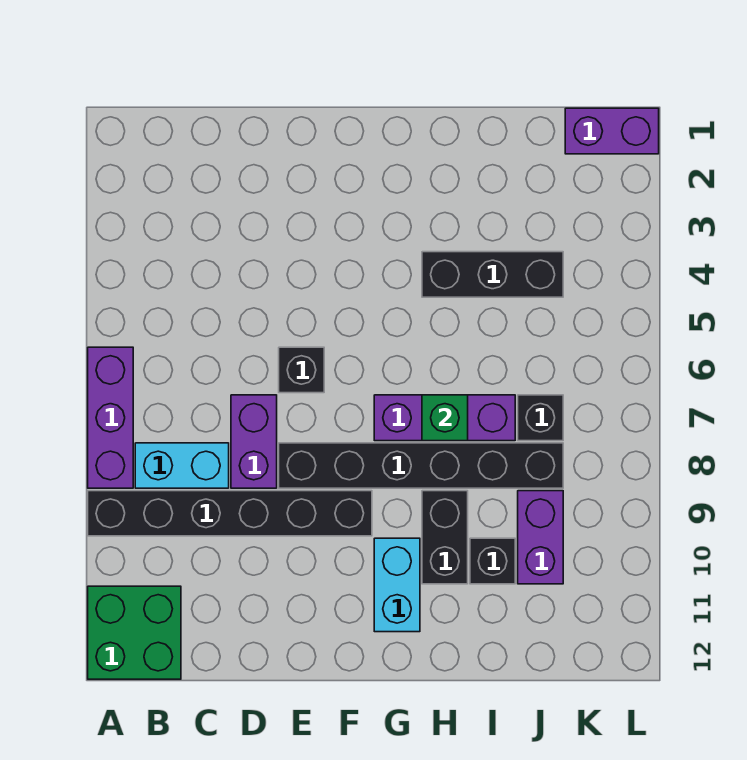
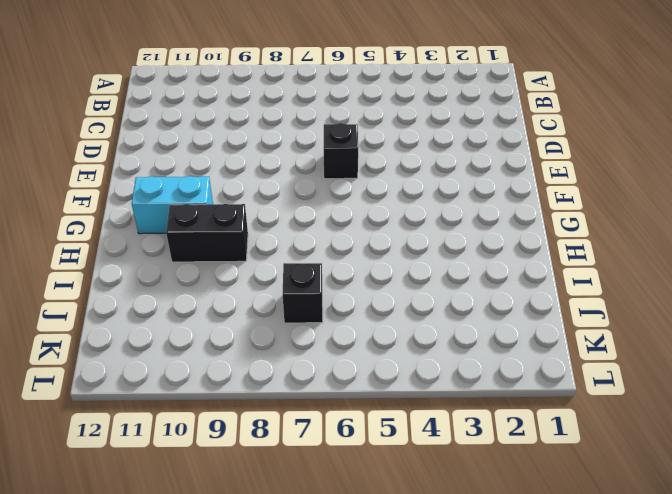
none -> purple 1x3 brick [88,347,133,488]
none -> black 1x6 brick [88,491,372,536]
none -> green 2x2 brick [88,586,181,679]

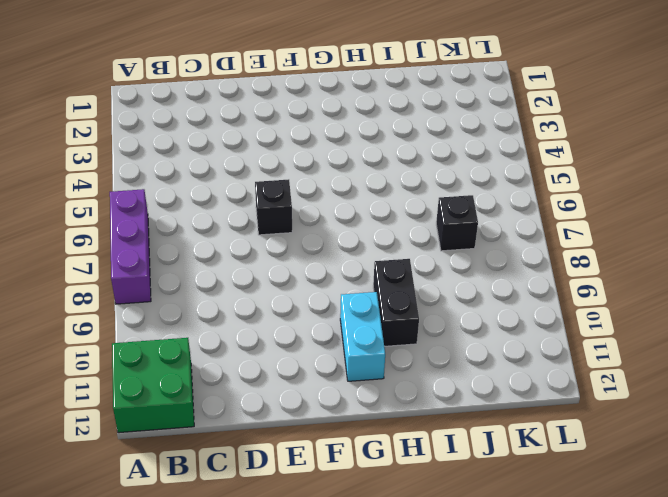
none -> black 1x6 brick [88,491,372,536]
none -> cyan 1x2 brick [135,443,229,488]
none -> purple 1x2 brick [231,395,277,488]

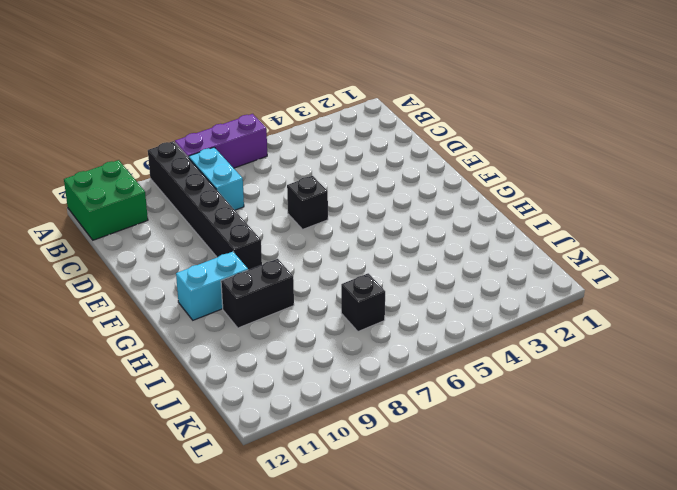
none -> purple 1x2 brick [231,395,277,488]
none -> black 1x6 brick [279,443,563,488]
none -> purple 1x3 brick [374,395,515,441]

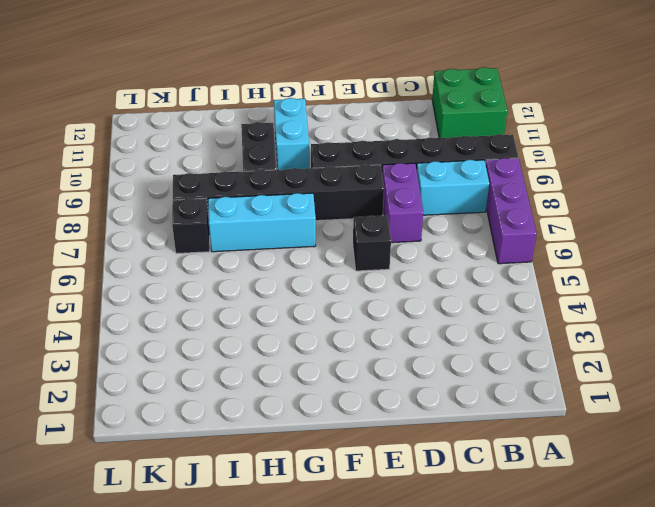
cyan 1x3 brick [208,193,316,252] -> purple 1x3 brick [374,395,515,441]
none -> black 1x3 brick [422,252,563,297]
none -> black 1x1 brick [470,538,515,584]
none -> purple 1x2 brick [518,491,563,584]

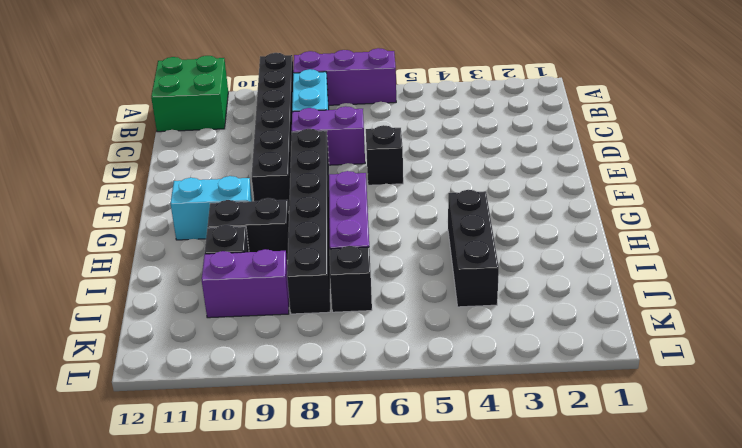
none -> purple 1x2 brick [565,108,659,154]
none -> green 1x1 brick [422,395,468,441]

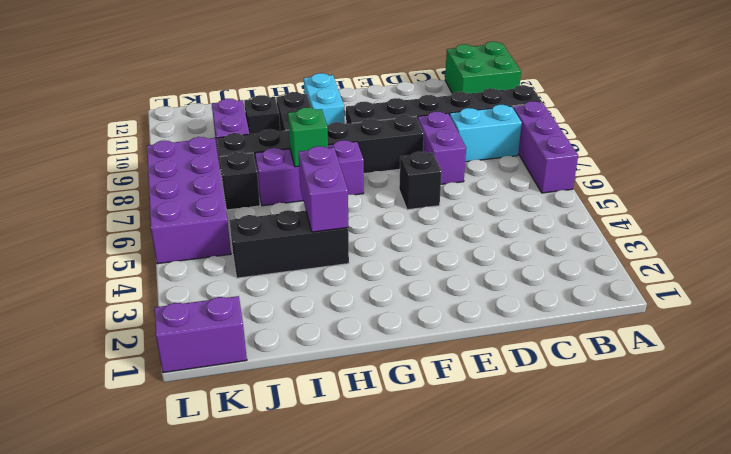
purple 1x2 brick [299,146,348,232] -> none
purple 2x4 brick [147,137,231,264] -> none

